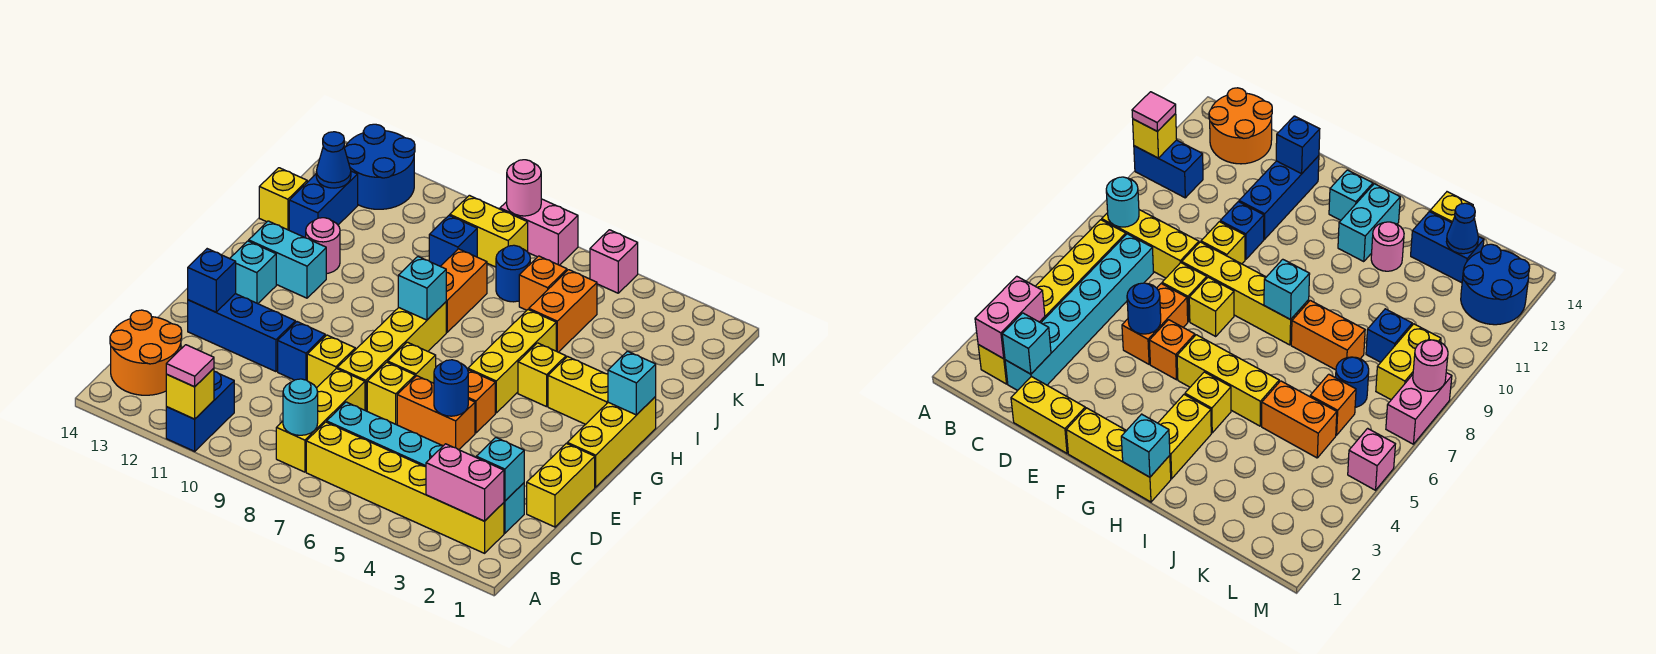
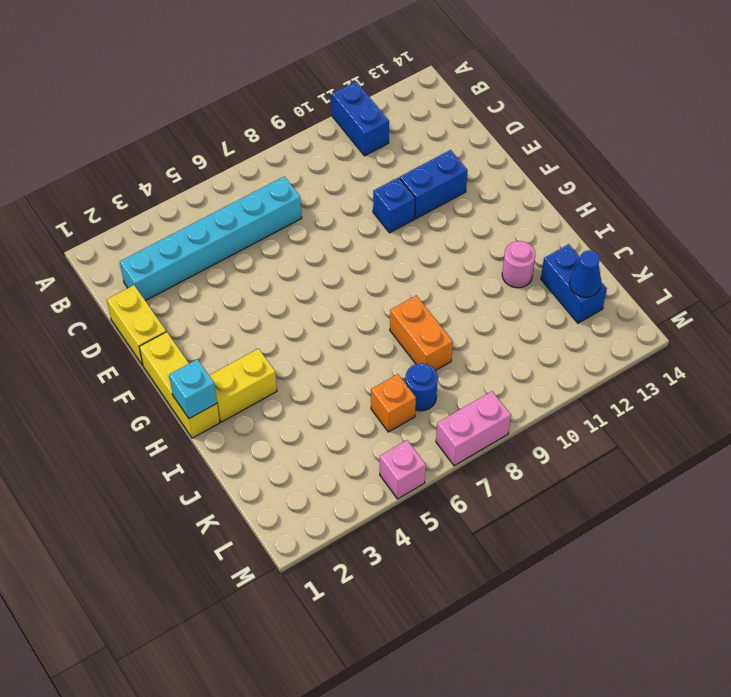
blue 1x2 brick [400,150,468,219] -> blue 1x3 brick [188,294,295,372]
none -> yellow 1x6 brick [306,422,504,553]
none -> yellow 1x3 brick [276,369,365,472]
none -> orange 2x2 round brick [110,310,182,395]
none -> orange 1x2 brick [397,376,475,450]

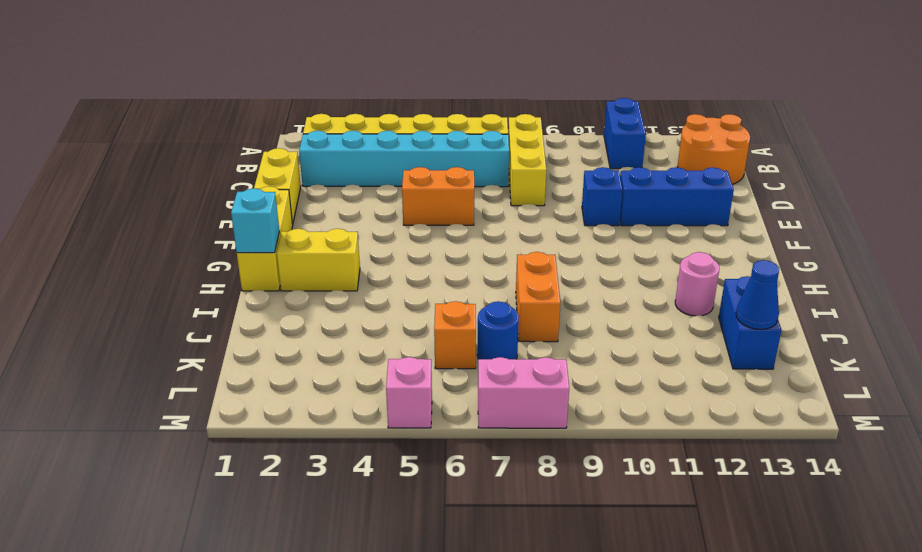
none -> yellow 1x1 brick [367,362,415,425]
none -> yellow 1x4 brick [337,302,446,411]
none -> yellow 1x1 brick [307,335,355,388]
none -> orange 1x1 brick [468,370,495,433]

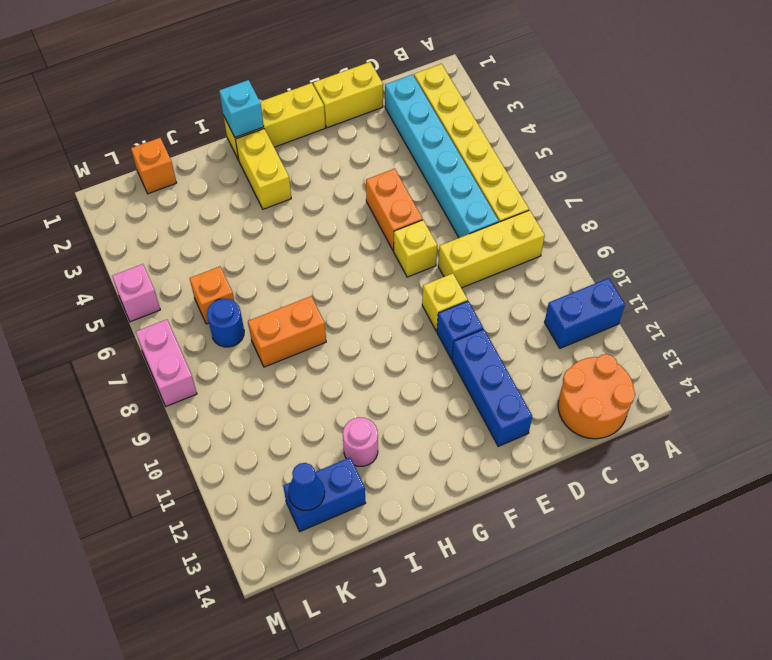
orange 1x1 brick [131,138,177,194] -> orange 1x1 brick moved to [468,370,495,433]
none -> yellow 1x4 brick [337,302,446,411]
none -> yellow 1x1 brick [388,342,436,383]
none -> yellow 1x3 brick [468,310,556,413]
none -> cyan 1x1 brick [230,241,276,304]

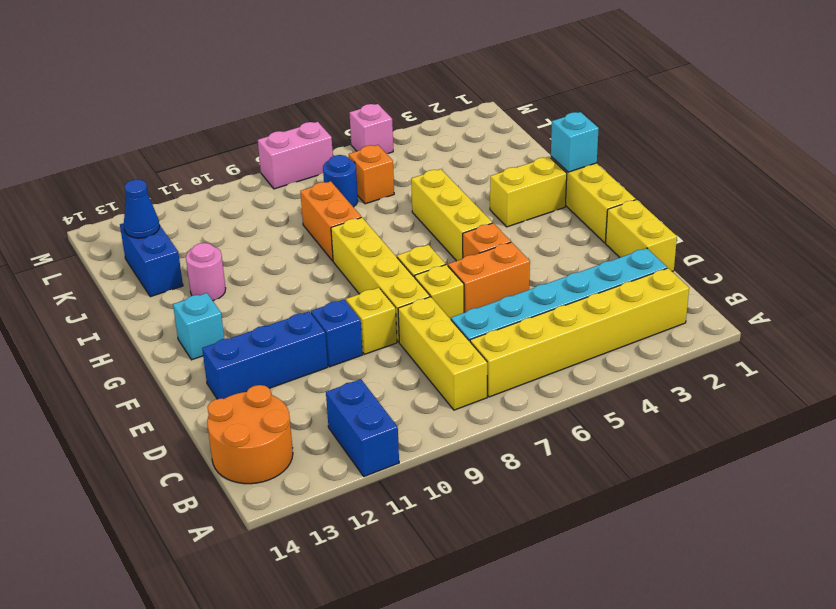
none -> yellow 1x1 brick [518,343,566,407]
none -> cyan 1x2 brick [249,221,326,298]
none -> orange 1x2 brick [529,270,597,352]
none -> yellow 1x1 brick [259,168,307,230]

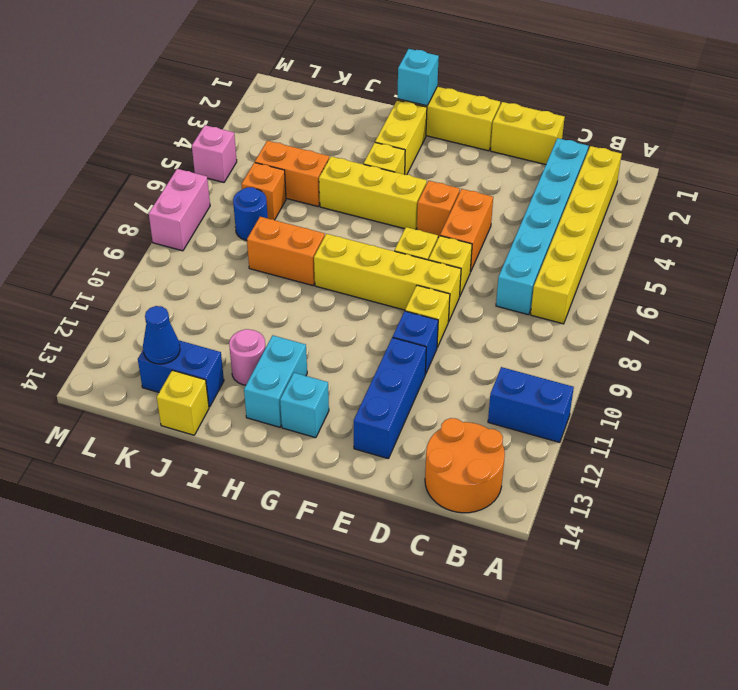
none -> yellow 1x3 brick [276,369,365,472]
none -> blue 1x1 brick [429,215,477,266]
none -> yellow 1x2 brick [450,195,528,267]
none -> blue 2x2 round brick [345,124,415,209]

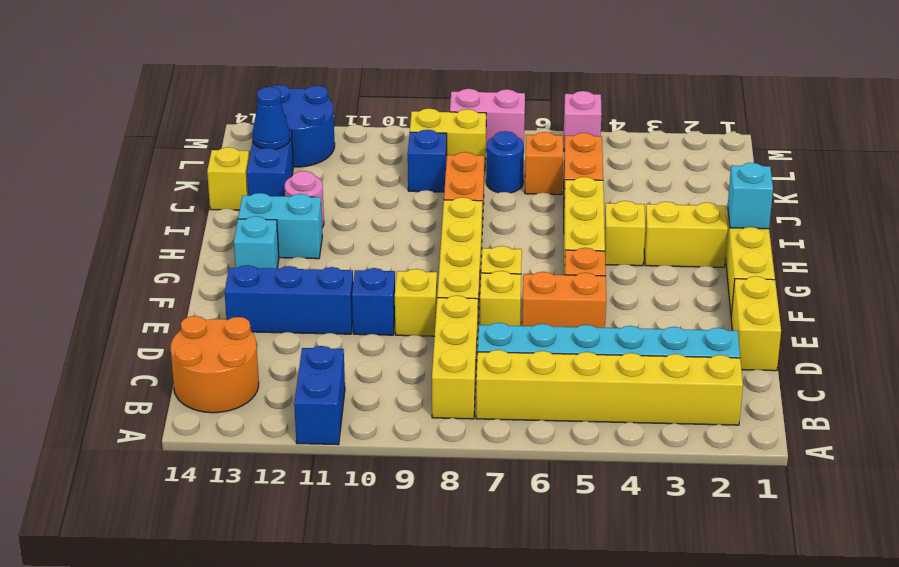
none -> yellow 1x1 brick [166,368,214,419]
none -> pink 1x2 brick [426,444,504,521]
none -> cyan 1x1 round brick [283,379,318,435]
none -> cyan 1x1 brick [476,438,524,501]

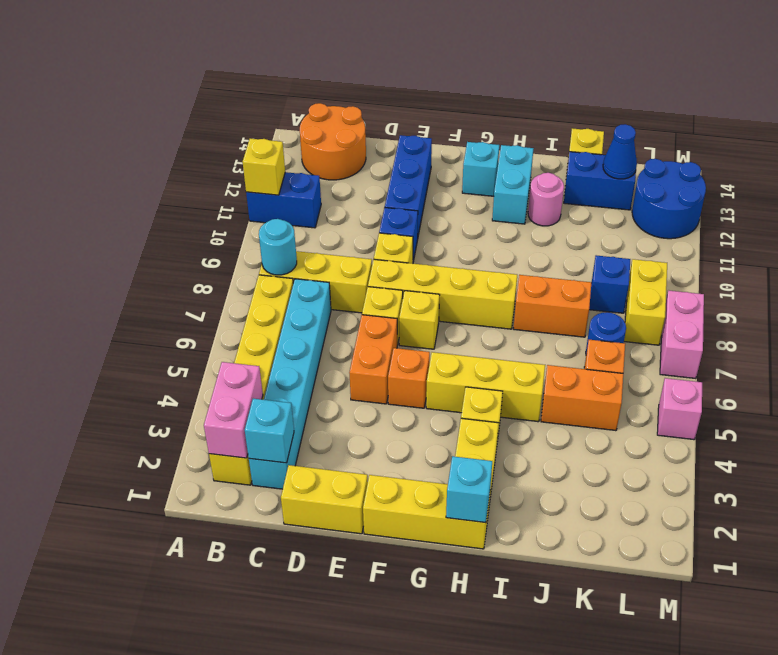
none -> blue 1x1 round brick [434,360,468,416]
none -> blue 1x1 brick [188,249,236,312]
none -> cyan 1x1 brick [398,257,446,320]
none -> pink 1x1 round brick [507,160,541,216]

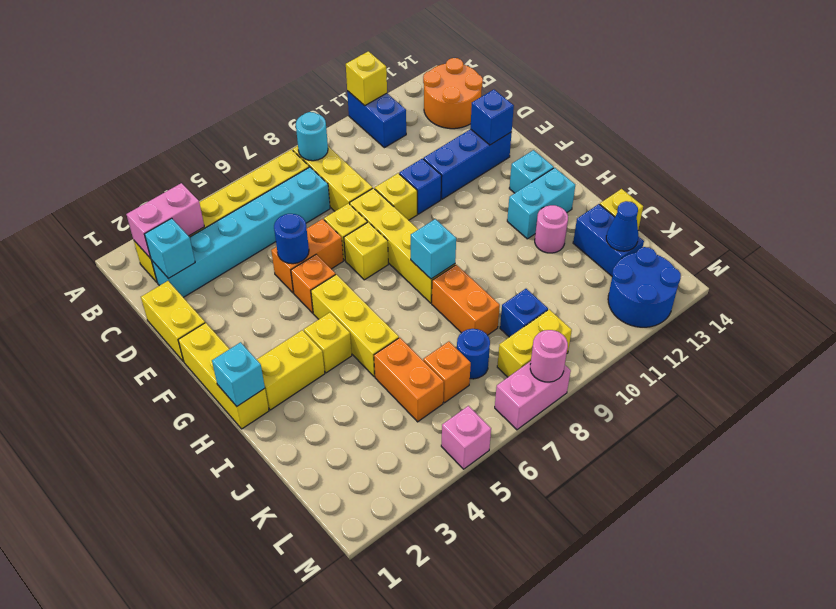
none -> pink 1x1 tile [166,345,214,387]

